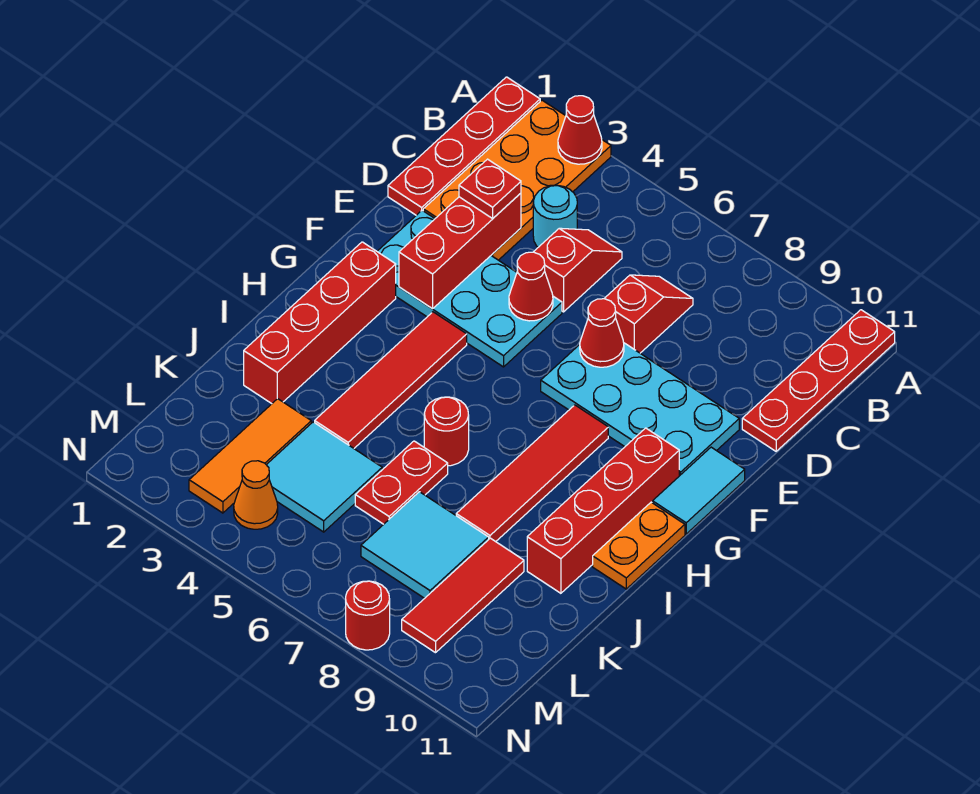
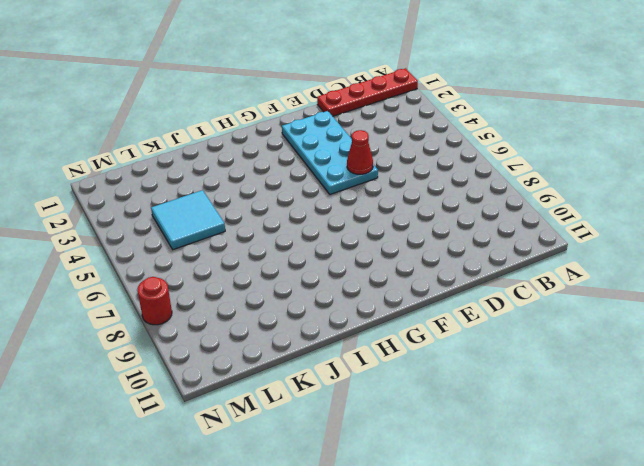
none -> orange 2x4 plate [423,100,611,260]
none -> red 1x4 plate [742,310,895,451]
none -> cyan 1x1 round brick [533,185,577,247]

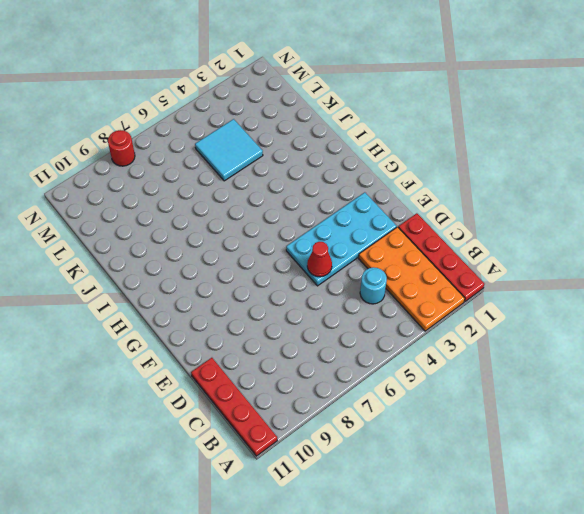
none -> red 1x2 slope [534,228,622,312]
none -> red 1x2 slope [604,275,693,353]
none -> cyan 2x4 plate [541,343,739,476]

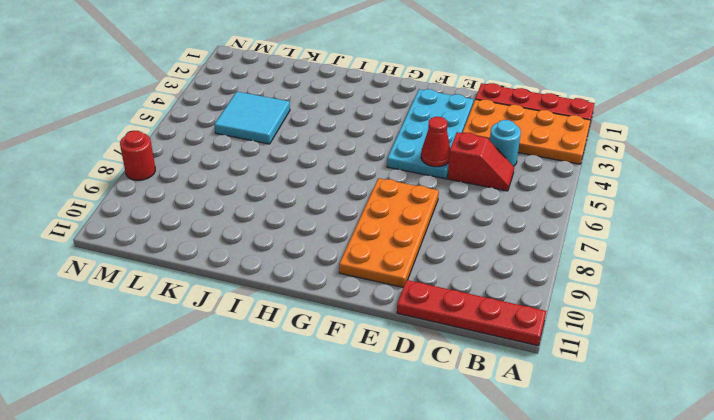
orange 2x4 plate [339,178,439,287] -> cyan 2x4 plate [541,343,739,476]
none -> red 1x2 slope [604,275,693,353]
none -> cyan 1x2 tile [653,447,745,534]
none -> red 1x4 brick [244,242,396,404]

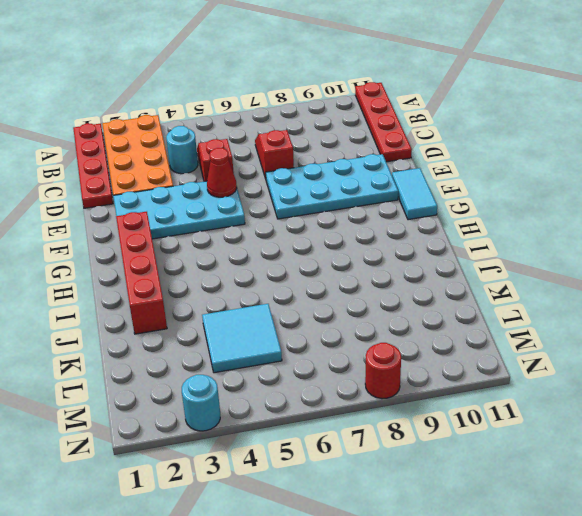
cyan 1x1 round brick [182,375,220,431] -> none
none -> red 1x4 tile [315,312,467,448]
none -> red 1x4 tile [456,405,608,542]
none -> red 1x4 brick [527,428,679,593]

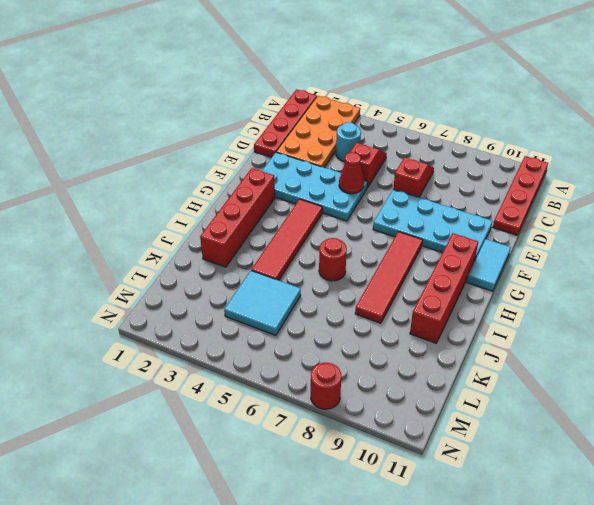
none -> orange 1x2 plate [593,502,685,589]
none -> red 1x2 plate [355,441,448,524]
none -> orange 1x3 tile [189,399,311,513]

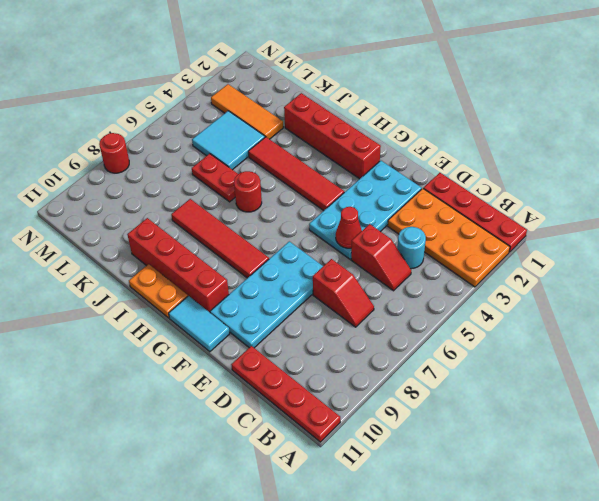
none -> cyan 2x2 tile [361,492,489,598]
none -> red 1x3 tile [402,538,524,653]
none -> orange 1x1 cone [234,461,278,529]

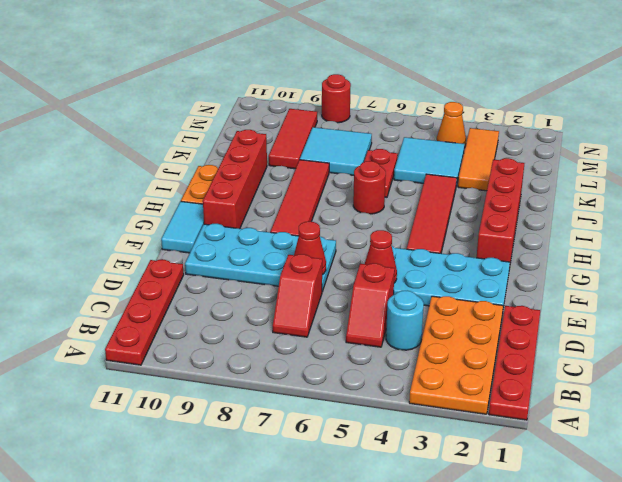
none -> red 1x1 cone [558,96,602,164]
none -> red 1x3 brick [399,193,521,309]
none -> red 1x1 plate [459,159,521,218]

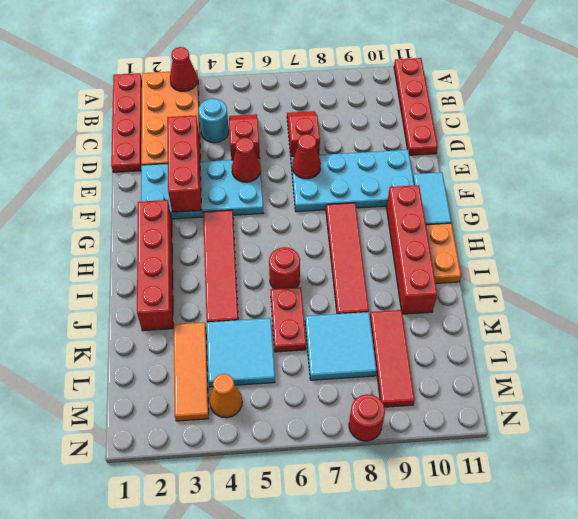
none -> red 1x1 plate [459,159,521,218]

